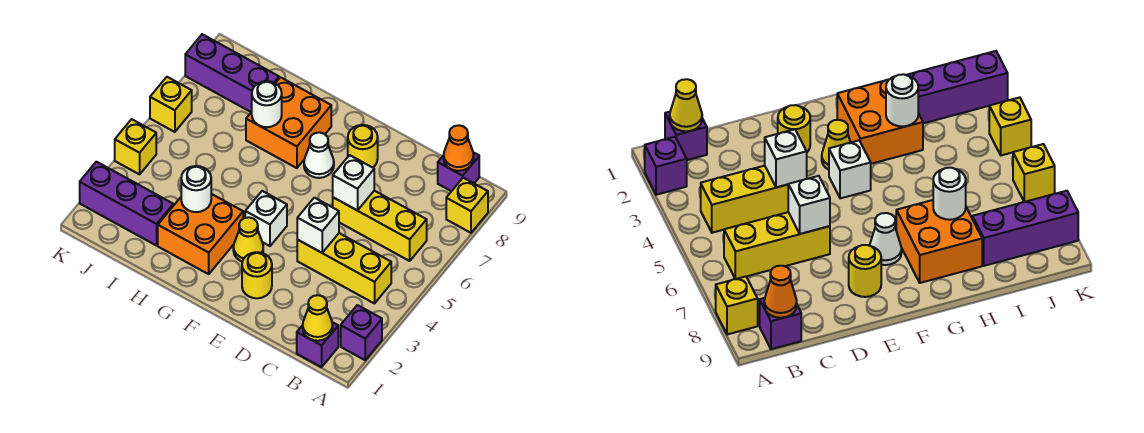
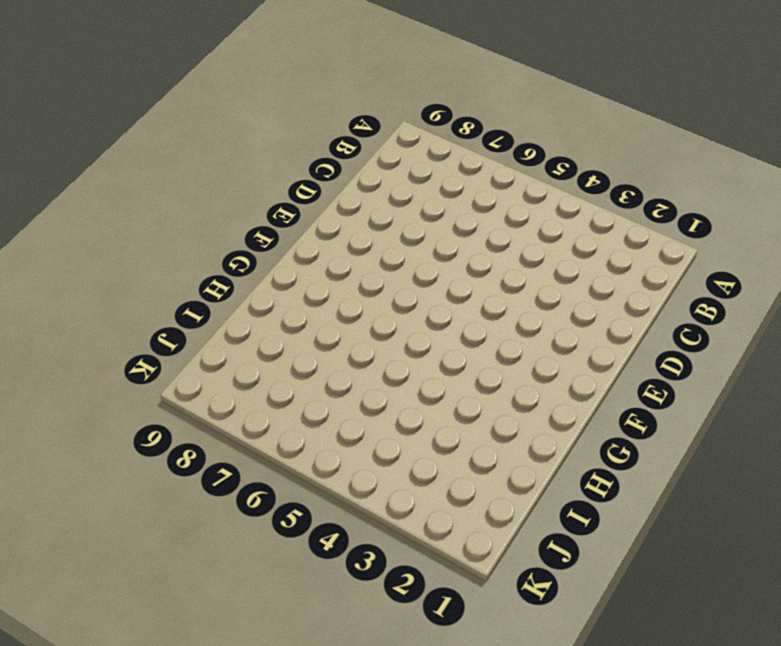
none -> purple 1x1 brick [341,305,382,360]
none -> yellow 1x1 brick [446,178,488,233]
none -> purple 1x1 brick [297,322,338,367]

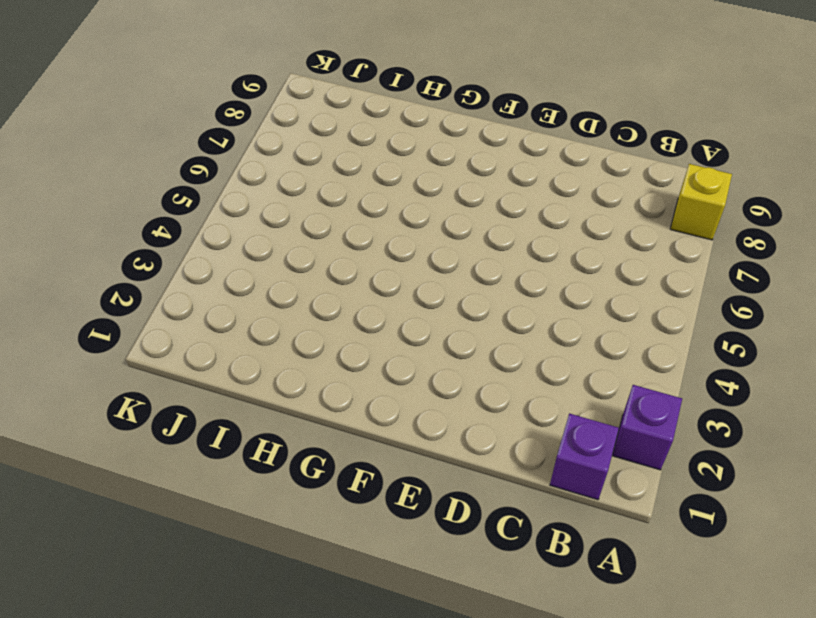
none -> yellow 1x3 brick [297,233,391,304]
none -> yellow 1x3 brick [333,191,427,261]
none -> purple 1x1 brick [438,152,479,191]

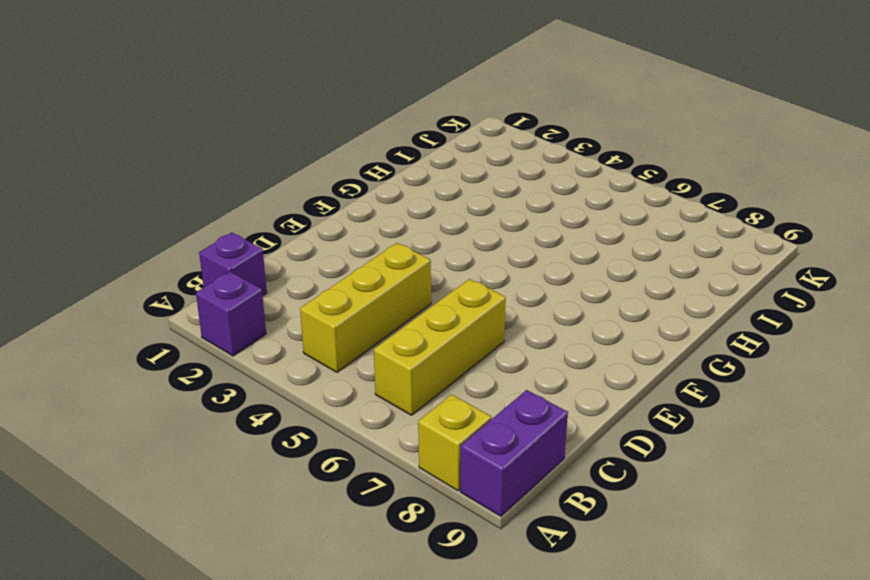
purple 1x2 brick [460,390,568,516] -> purple 1x1 brick [438,152,479,191]
none -> yellow 1x1 round brick [242,252,272,298]
none -> yellow 1x1 round brick [348,125,378,168]
none -> yellow 1x1 cone [233,217,263,261]

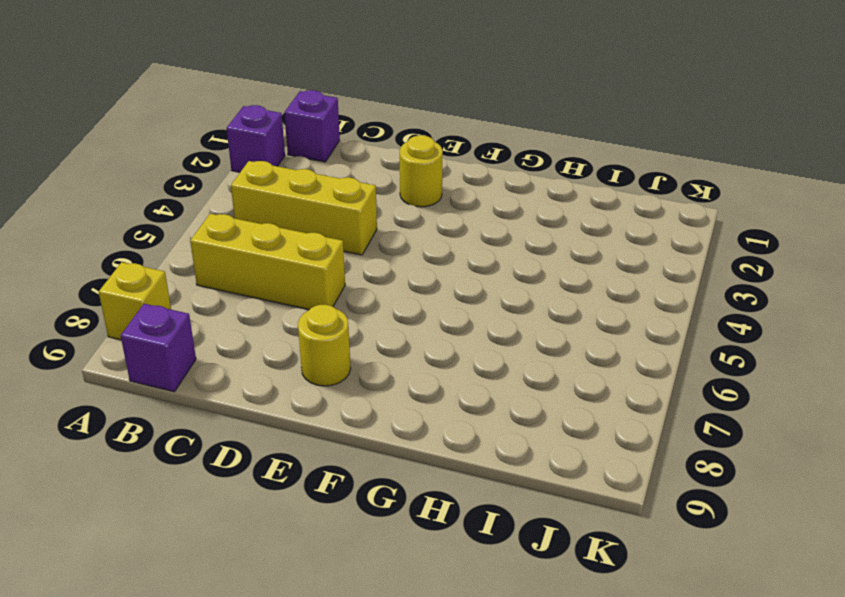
none -> yellow 1x1 cone [233,217,263,261]
none -> white 1x1 brick [245,191,287,246]
none -> white 1x1 cone [304,132,334,178]

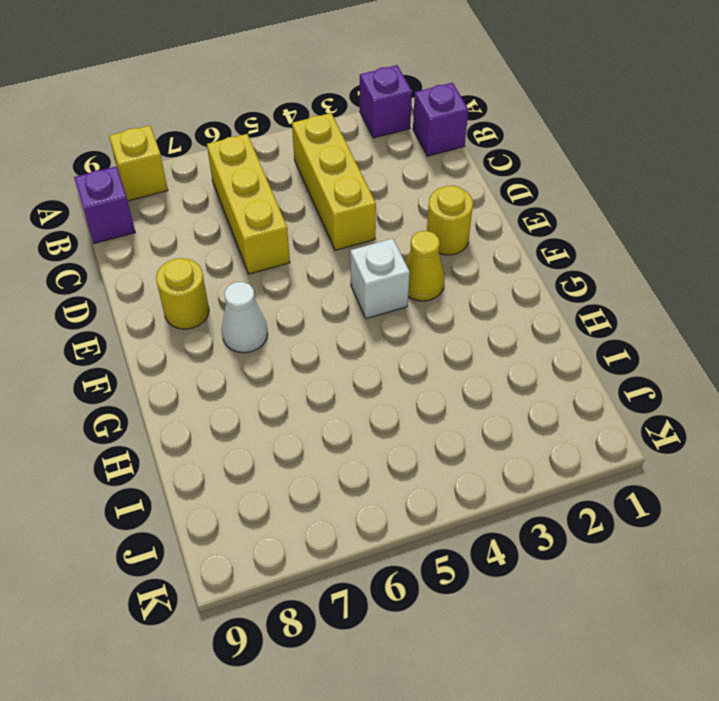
none -> orange 2x2 brick [158,194,243,274]
none -> orange 2x2 brick [246,77,331,168]
none -> purple 1x3 brick [80,162,173,246]

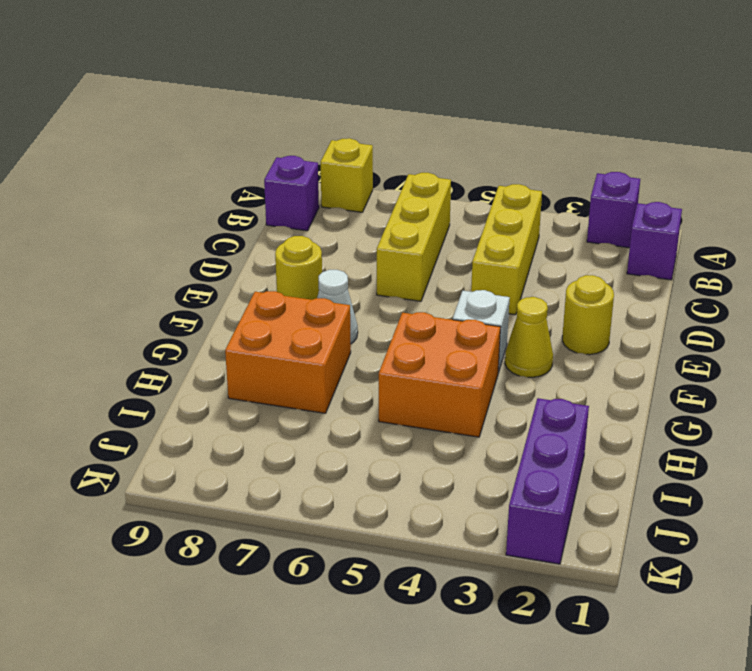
orange 2x2 brick [379,312,500,437] -> orange 2x2 brick moved to [158,194,243,274]
none -> purple 1x3 brick [185,34,279,112]
none -> yellow 1x1 brick [115,119,156,174]
none -> yellow 1x1 brick [150,77,192,132]

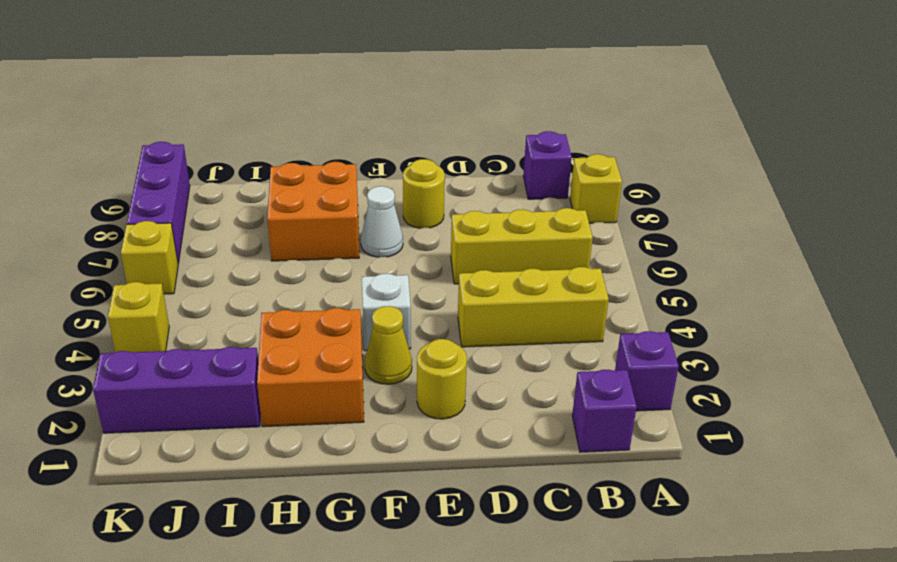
purple 1x3 brick [127,142,190,263] -> purple 1x3 brick turned to [185,34,279,112]
none -> yellow 1x1 cone [303,295,333,341]
none -> orange 1x1 cone [444,125,474,171]
none -> white 1x1 brick [297,198,339,253]

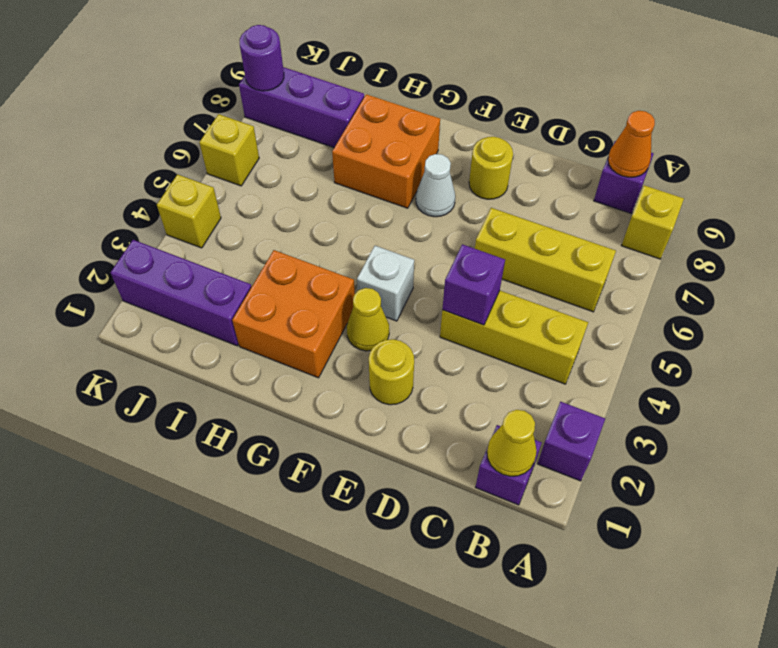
purple 1x1 brick [442,244,505,325] -> white 1x1 brick [297,198,339,253]
purple 1x1 round brick [240,25,284,91] -> none
none -> white 1x1 brick [333,155,374,211]
none -> white 1x1 round brick [181,166,211,212]
none -> white 1x1 round brick [252,81,282,127]

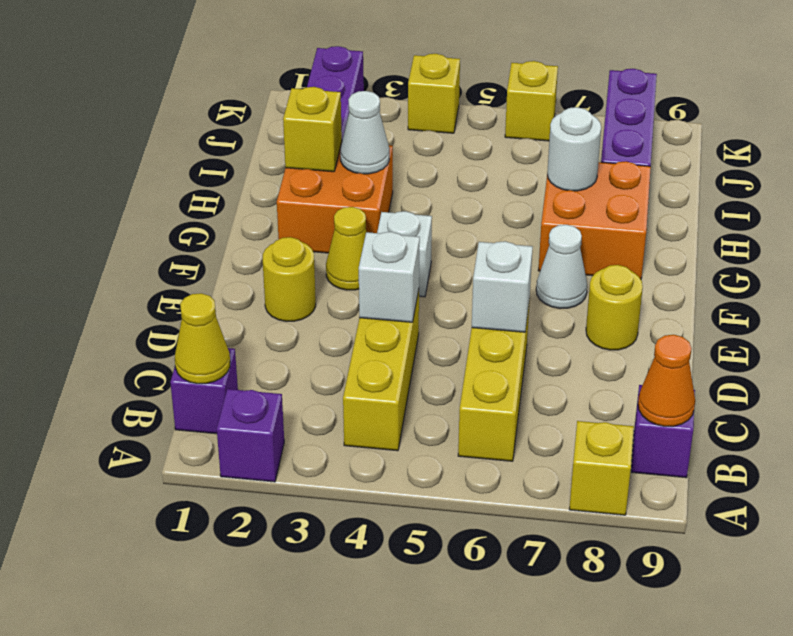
yellow 1x1 brick [283,87,342,172] -> none
white 1x1 cone [340,91,389,174] -> white 1x1 round brick [181,166,211,212]

